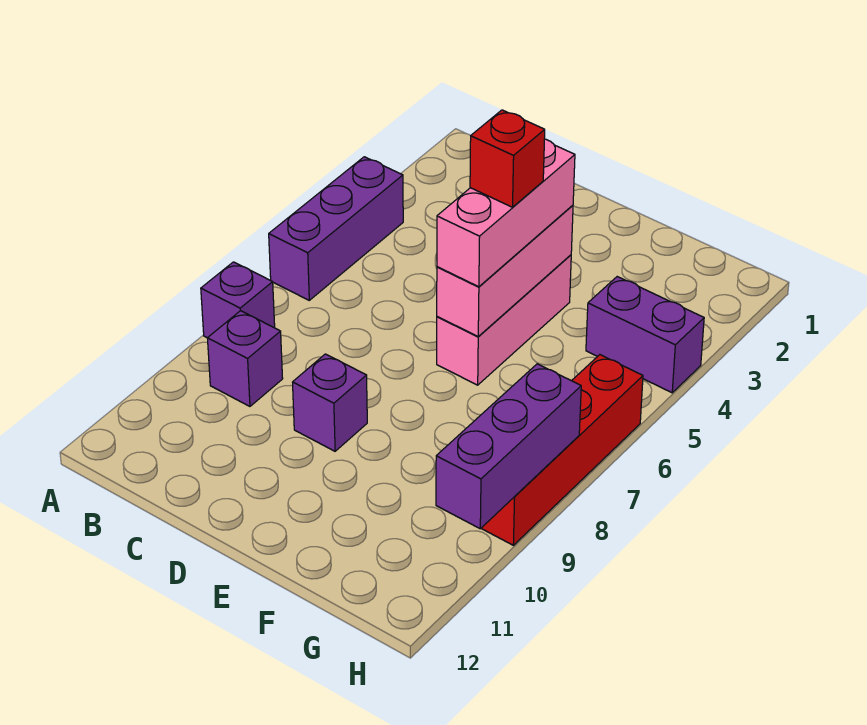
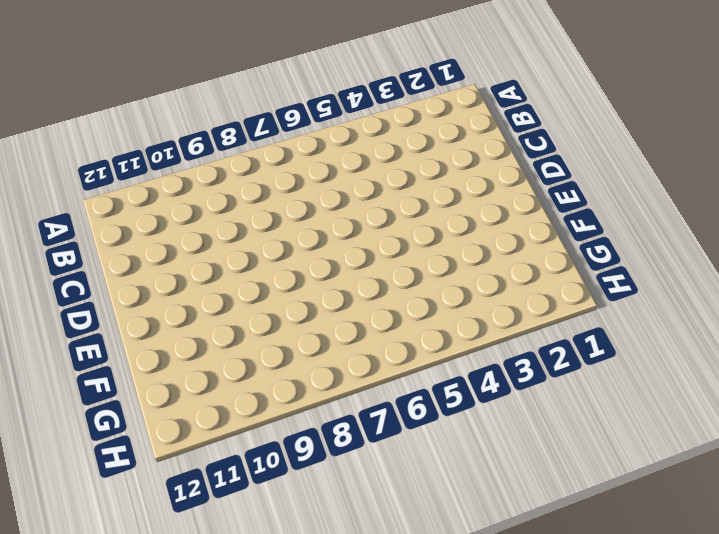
none -> purple 1x3 brick [269,157,403,300]
none -> purple 1x1 brick [201,262,275,338]

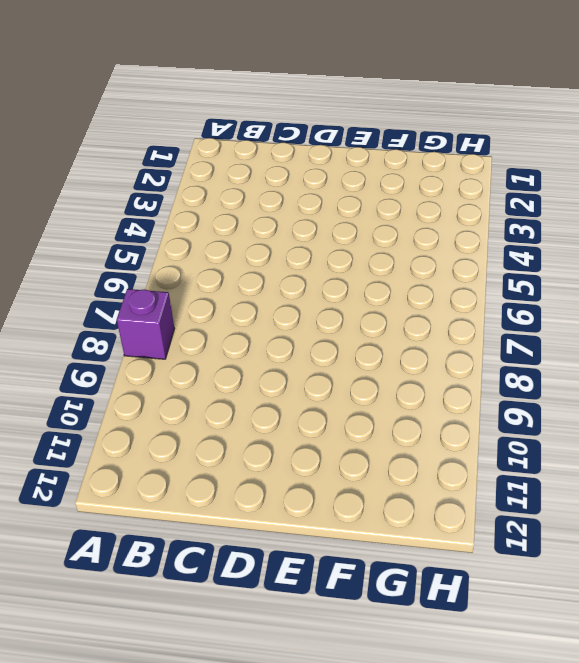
none -> purple 1x3 brick [269,157,403,300]
none -> purple 1x1 brick [207,311,283,406]

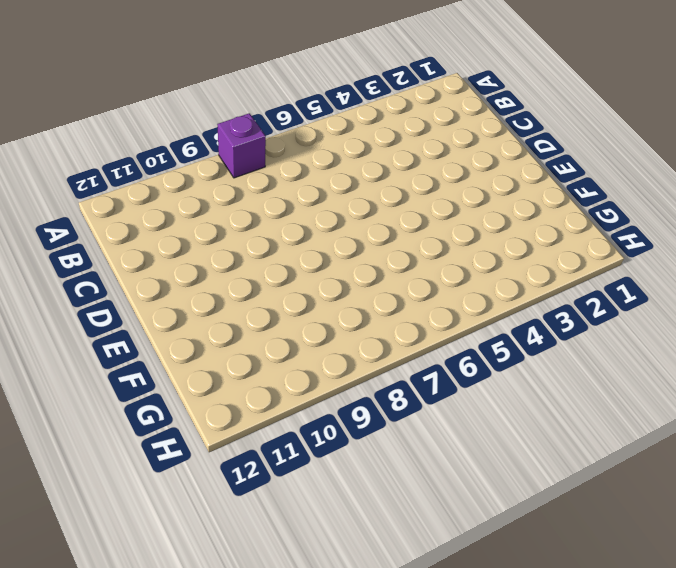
none -> purple 1x3 brick [269,157,403,300]
none -> purple 1x1 brick [207,311,283,406]

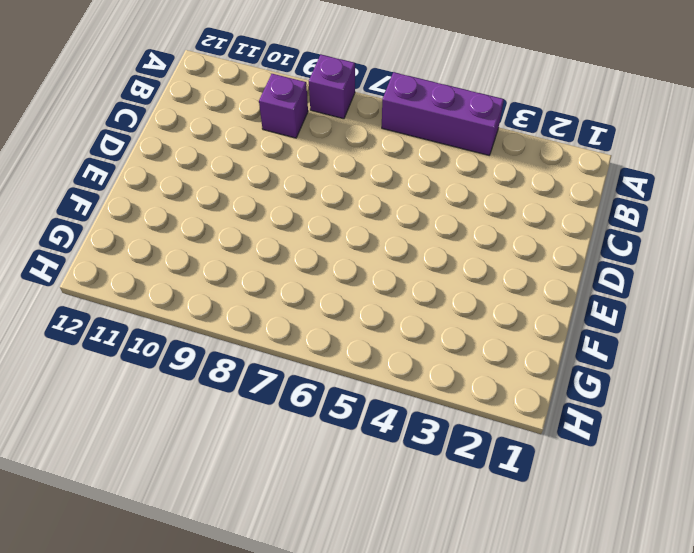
none -> purple 1x1 brick [293,354,367,451]
none -> pink 1x3 brick [437,255,571,385]

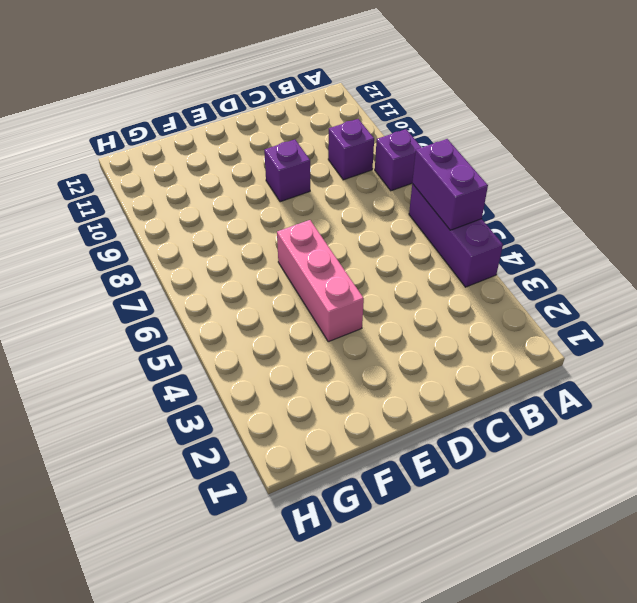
purple 1x2 brick [412,139,488,230] -> purple 1x2 brick turned to [586,277,704,393]
none -> red 1x4 brick [481,355,643,545]
none -> pink 1x3 brick [437,205,573,337]

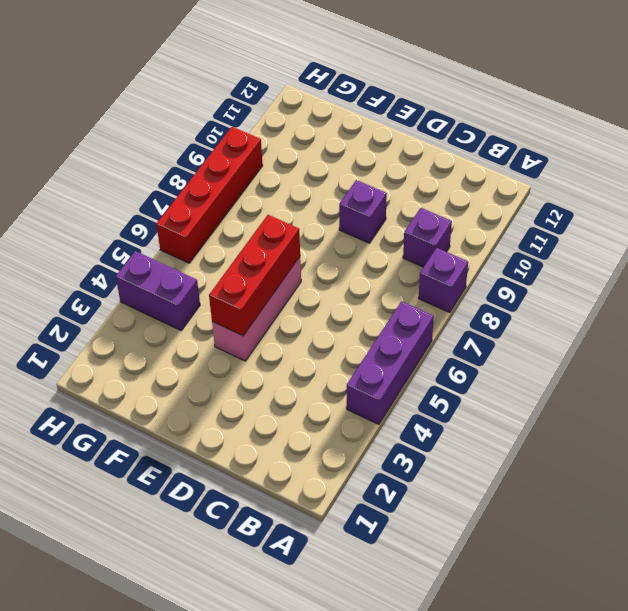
red 1x3 brick [209,215,300,336] -> pink 1x3 brick [437,205,573,337]
none -> purple 1x3 brick [436,364,581,529]
none -> pink 1x3 brick [437,139,575,287]

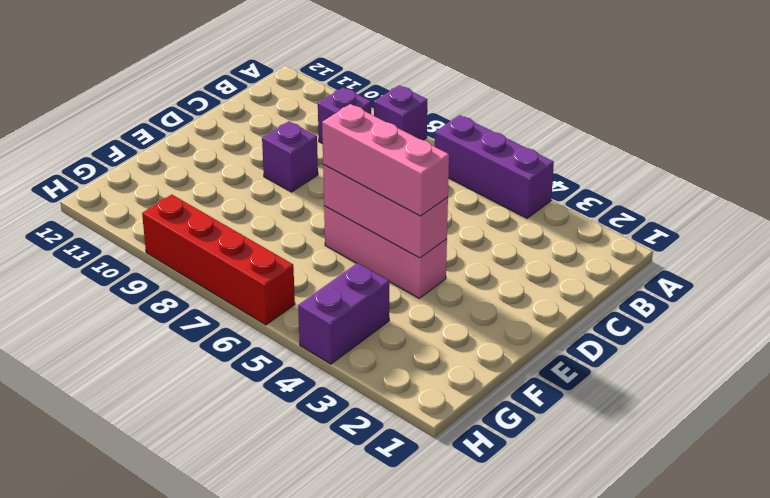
none -> purple 1x3 brick [436,364,581,529]
none -> red 1x1 brick [470,110,545,207]

